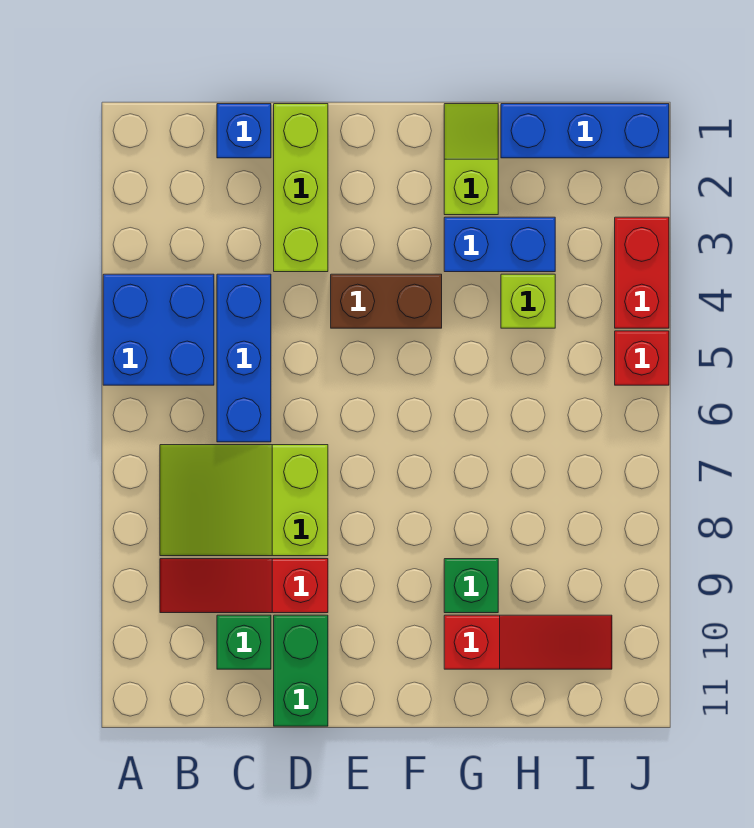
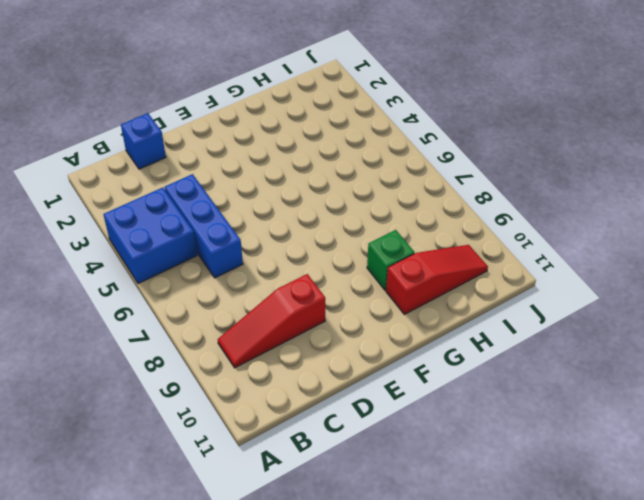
none -> lime 2x3 slope [160,445,328,556]
none -> green 1x1 brick [217,615,271,669]
none -> lime 1x3 brick [274,104,328,272]

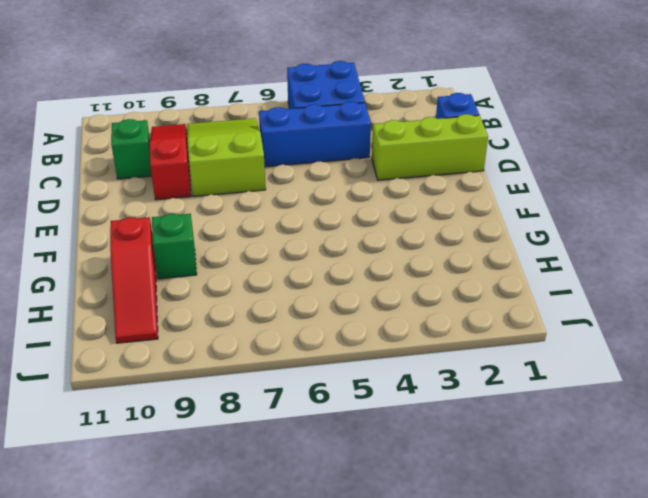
none -> green 1x2 brick [274,615,328,726]
none -> brown 1x2 brick [331,274,442,328]
none -> lime 1x2 slope [444,104,498,215]

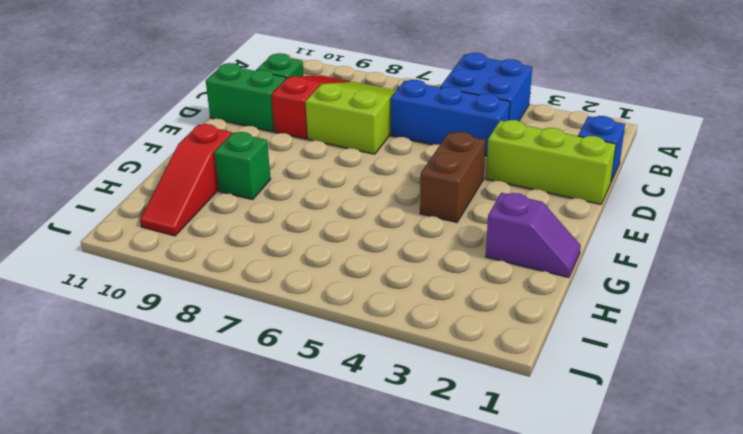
purple 1x2 slope [486,193,581,278] -> lime 1x2 slope [444,104,498,215]
none -> blue 1x2 brick [444,217,555,272]
none -> blue 1x3 brick [501,104,669,158]
none -> lime 1x1 brick [501,274,555,328]

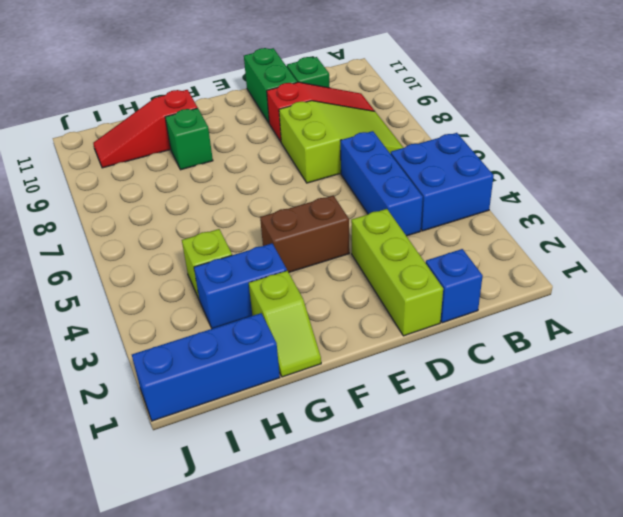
none -> red 1x2 brick [615,217,669,328]
none -> red 1x1 brick [615,331,669,385]

